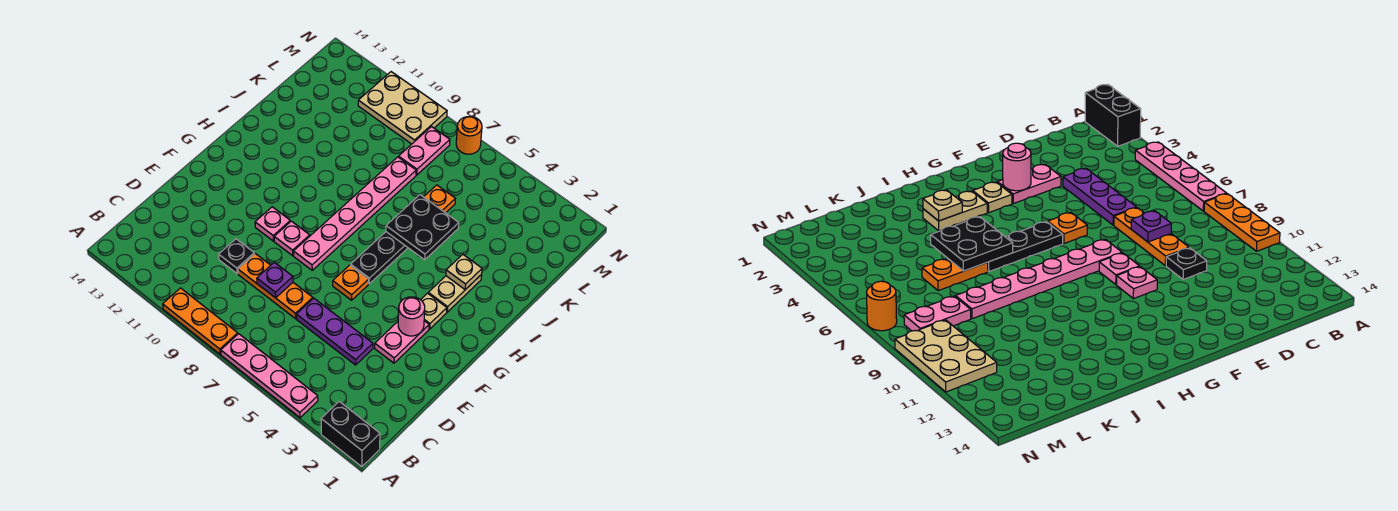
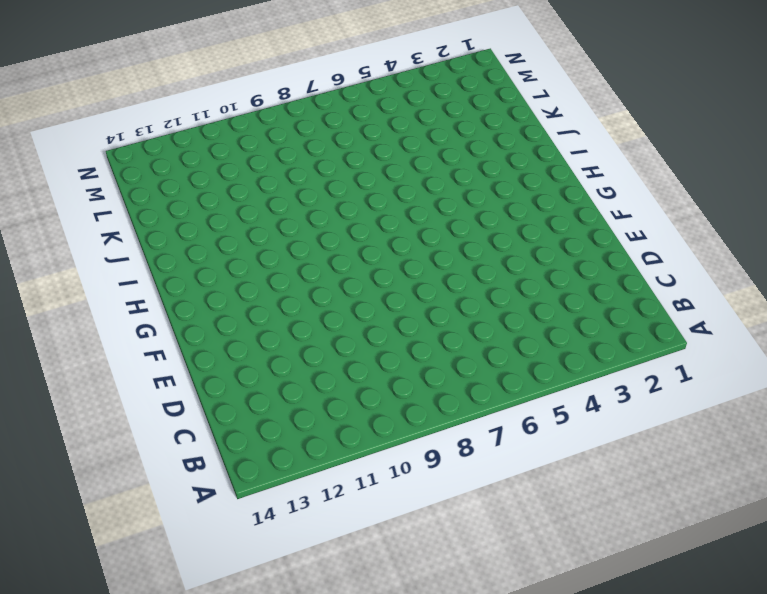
none -> black 1x2 brick [321,402,380,467]
none -> pink 1x4 plate [221,334,318,418]
none -> orange 1x3 plate [163,288,238,354]

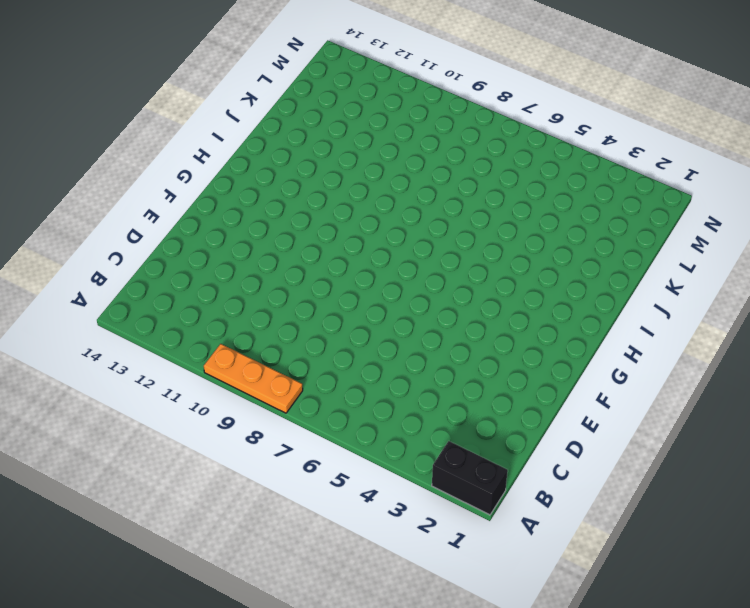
none -> pink 1x4 plate [221,334,318,418]
none -> purple 1x3 plate [296,298,373,365]
none -> orange 1x3 plate [238,254,313,319]

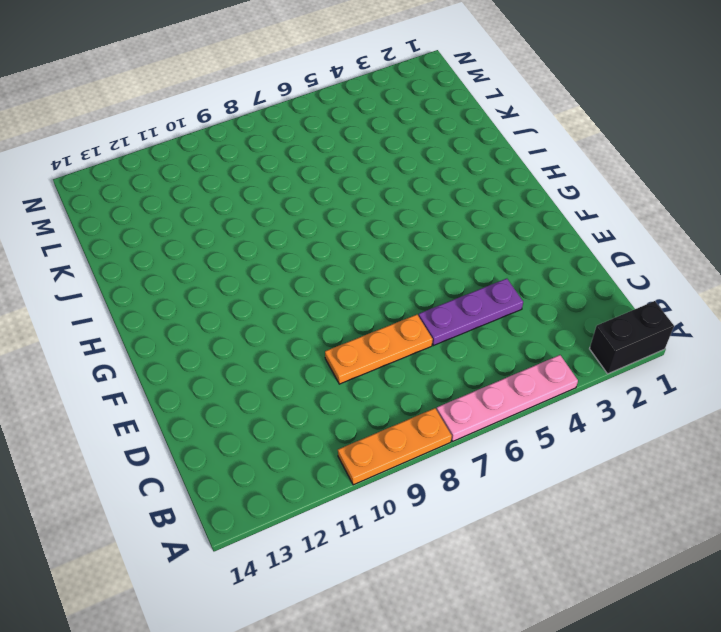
none -> black 1x1 plate [219,239,254,274]
none -> pink 1x2 plate [375,321,429,363]
none -> orange 1x1 plate [333,265,369,300]

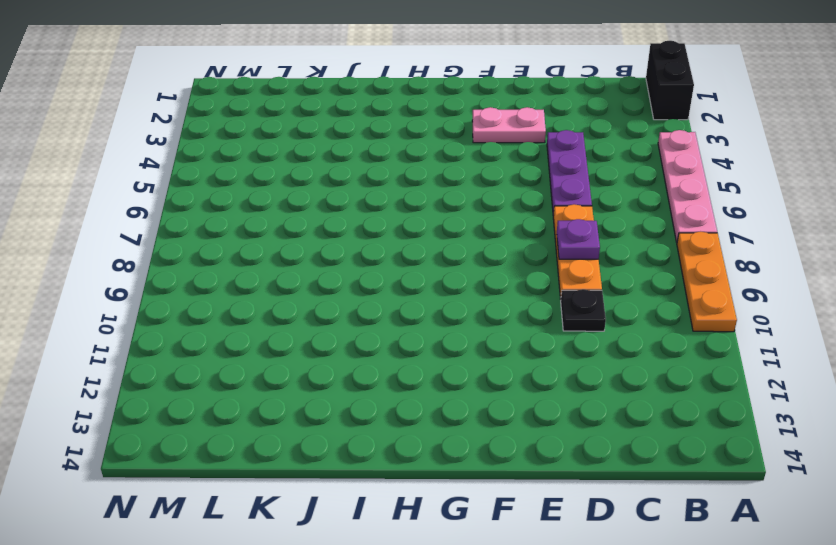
none -> orange 1x1 plate [333,265,369,300]
none -> pink 1x6 plate [294,157,416,270]
none -> pink 1x1 plate [274,221,310,256]

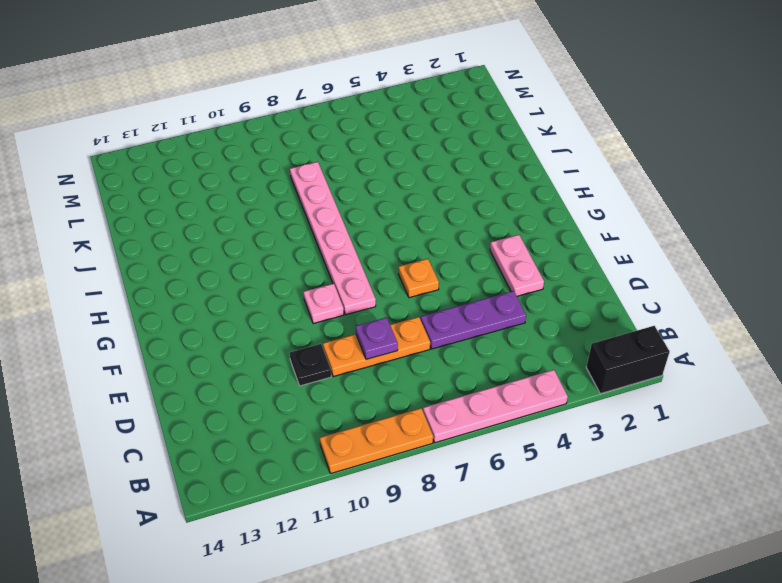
none -> pink 1x1 plate [255,207,290,241]
none -> tan 1x1 plate [421,293,447,329]
none -> black 1x3 plate [351,232,408,284]

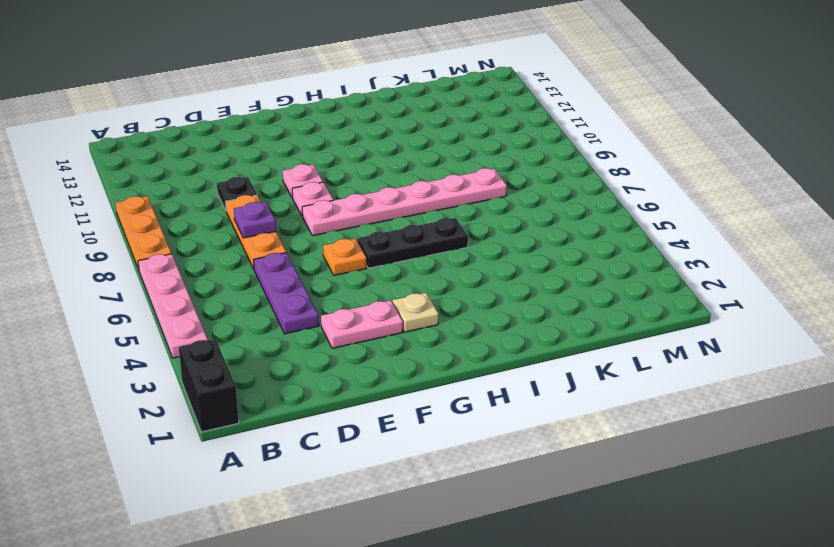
none -> tan 1x2 plate [428,274,482,312]
none -> orange 1x2 plate [424,185,455,213]
none -> pink 1x2 plate [399,127,450,175]

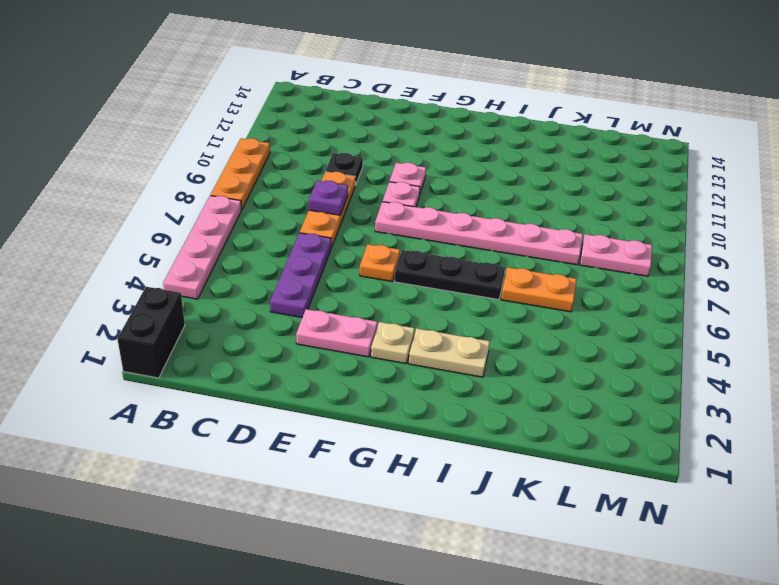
none -> tan 2x3 plate [358,72,447,144]
none -> orange 1x1 round brick [456,116,482,154]
none -> pink 1x1 round brick [398,297,425,336]

